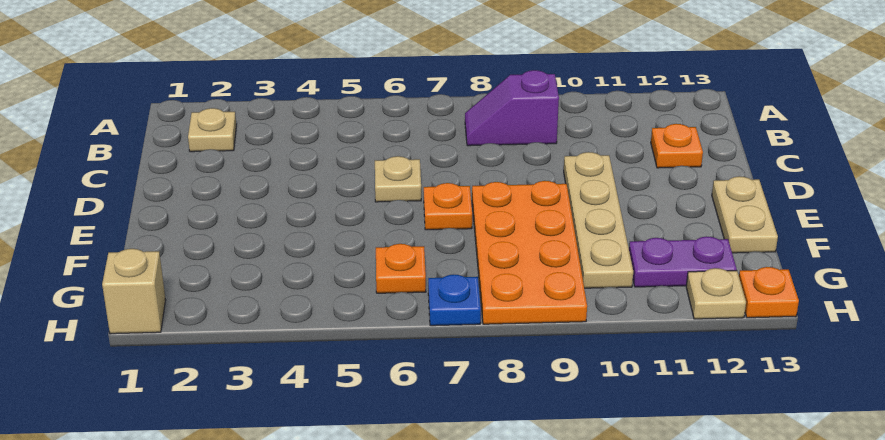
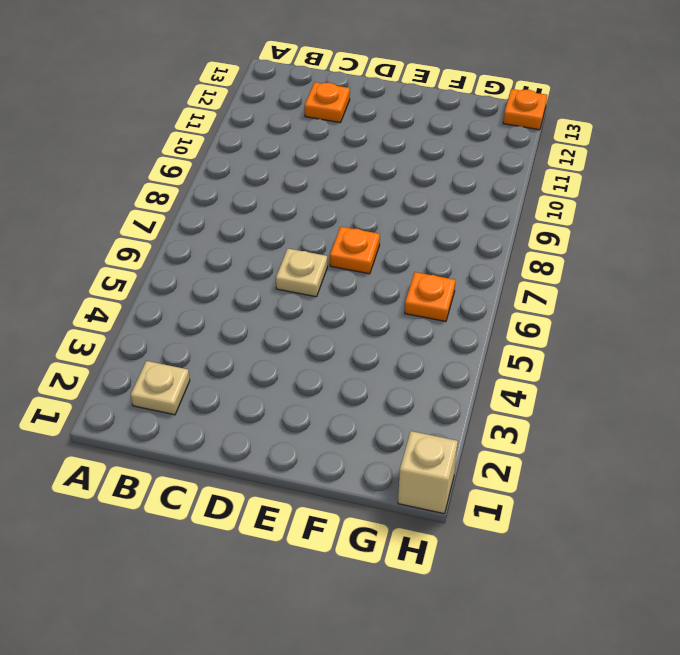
none -> purple 1x2 slope [465,70,559,146]
none -> tan 1x4 plate [564,152,633,288]
none -> orange 2x4 plate [472,181,587,324]

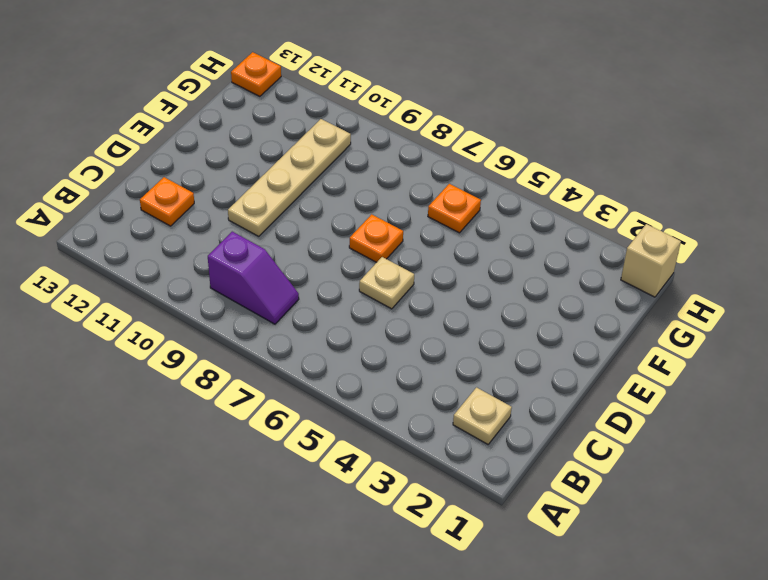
none -> orange 2x4 plate [472,181,587,324]
none -> tan 1x2 plate [712,176,778,253]
none -> purple 1x2 plate [629,236,737,287]

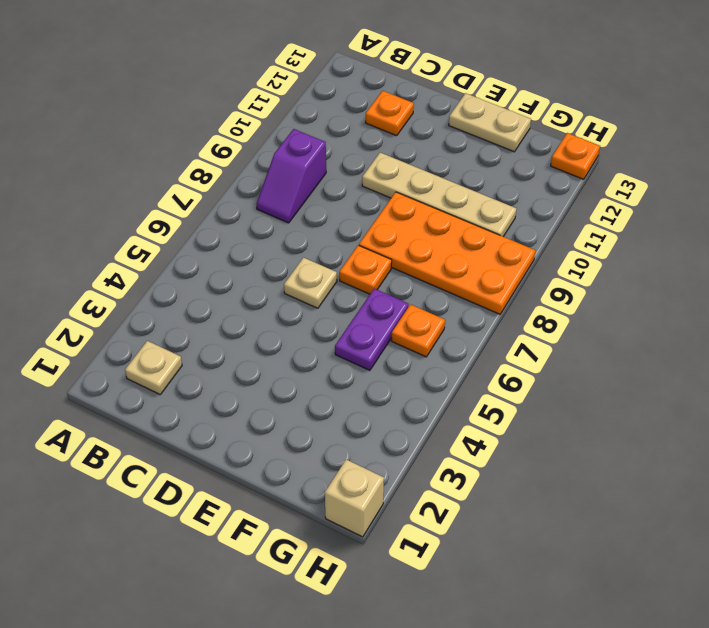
purple 1x2 plate [335,289,408,370] -> purple 1x2 plate moved to [629,236,737,287]
none -> blue 1x1 plate [428,274,481,326]
none -> tan 1x1 plate [686,268,746,319]

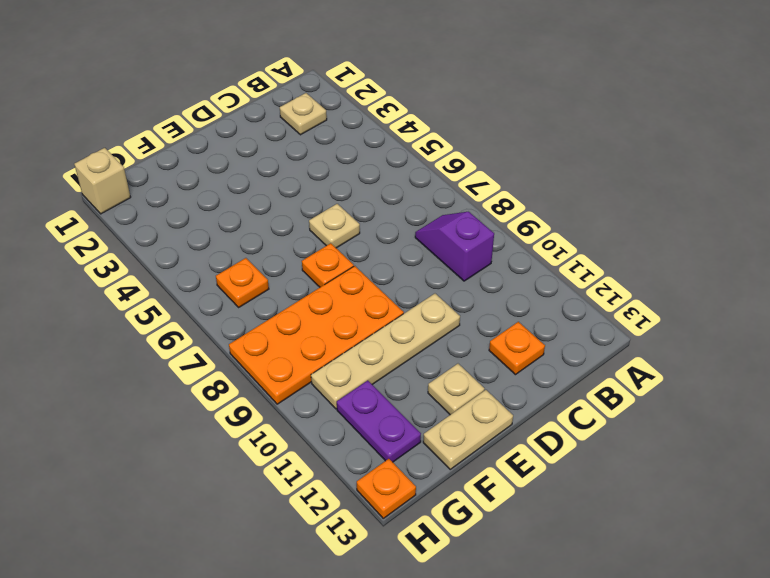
tan 1x1 plate [428,364,484,415] -> tan 1x1 plate moved to [686,268,746,319]
none -> blue 1x1 plate [428,274,481,326]

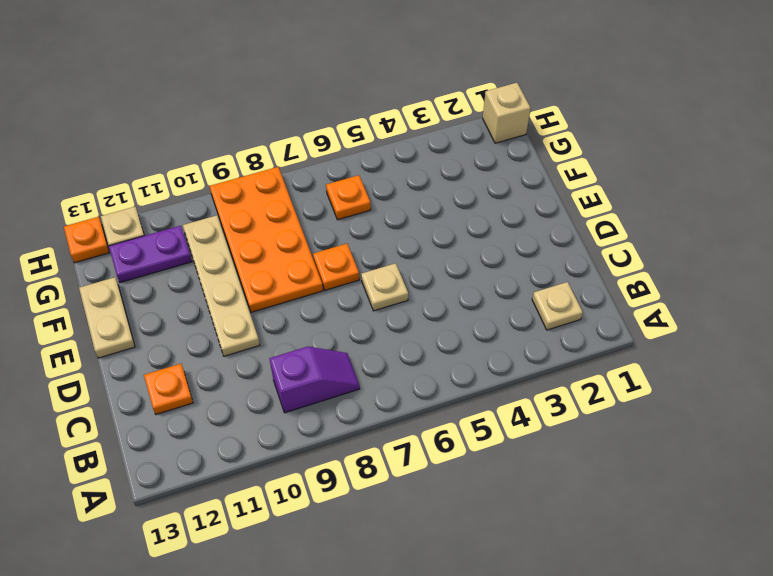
none -> blue 1x1 plate [428,274,481,326]

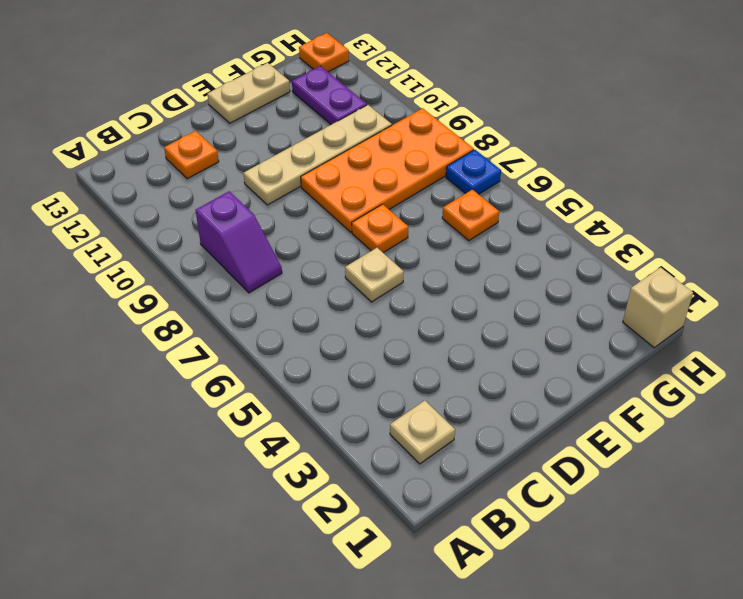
none -> tan 1x1 plate [686,268,746,319]

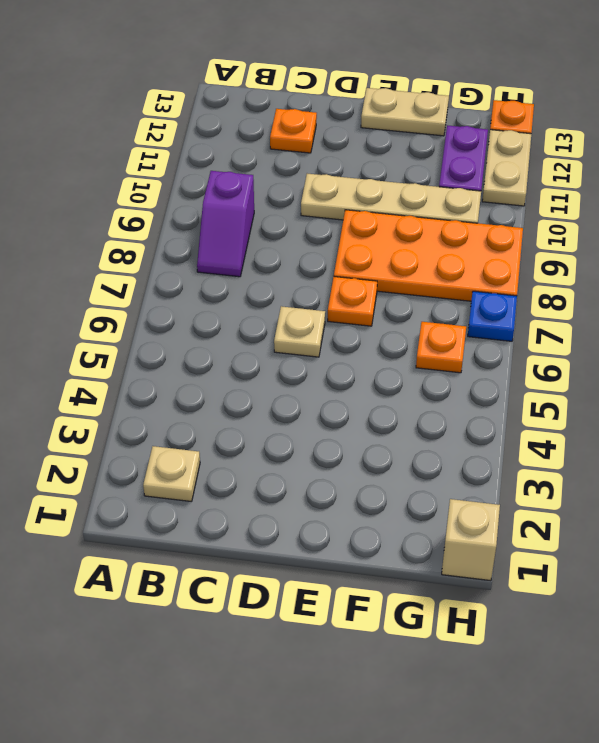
tan 1x2 plate [482,130,531,206] -> tan 1x1 plate [686,268,746,319]

